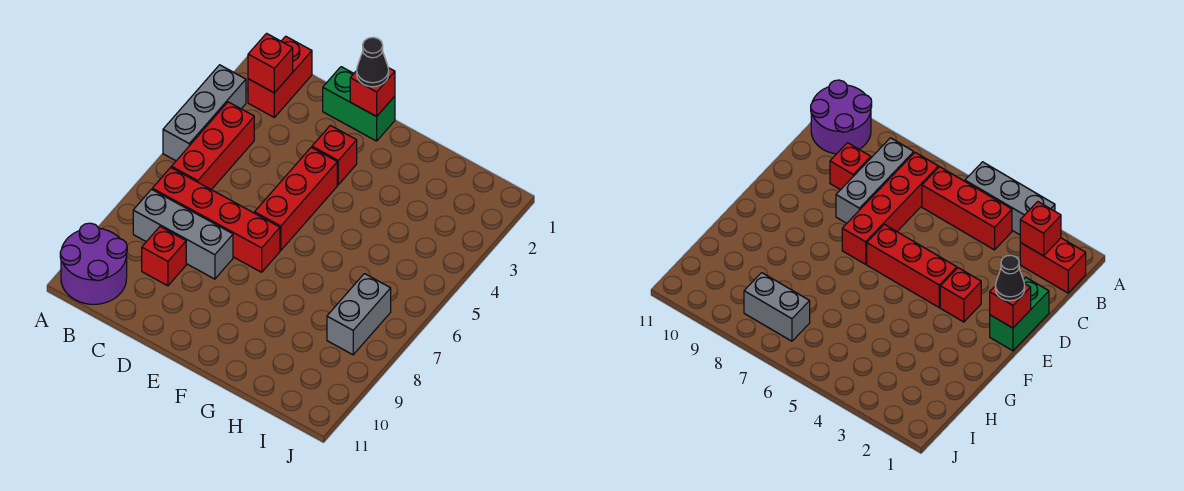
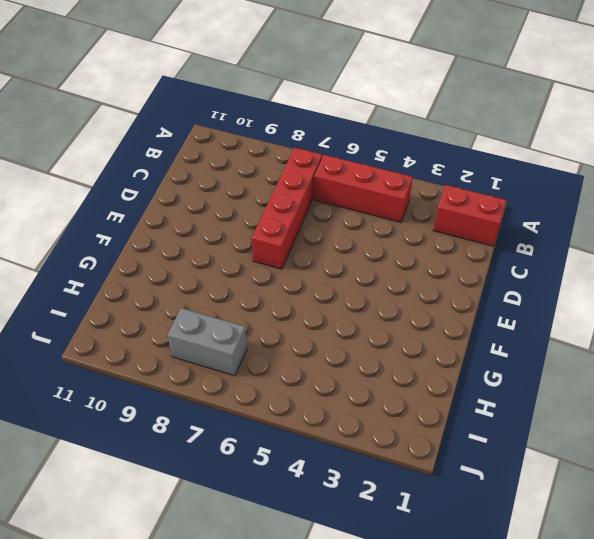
none -> grey 1x3 brick [163,65,246,161]
none -> purple 2x2 round brick [60,223,127,304]
none -> grey 1x3 brick [133,189,233,279]

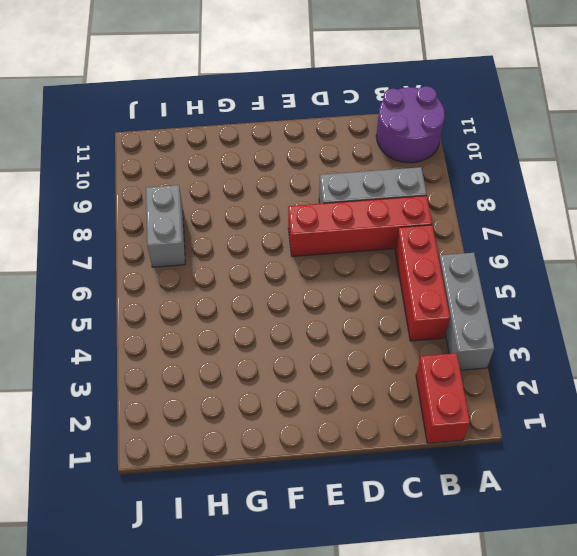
none -> red 1x1 brick [142,227,186,286]
none -> green 1x2 brick [323,67,395,141]
none -> red 1x1 brick [312,125,357,185]

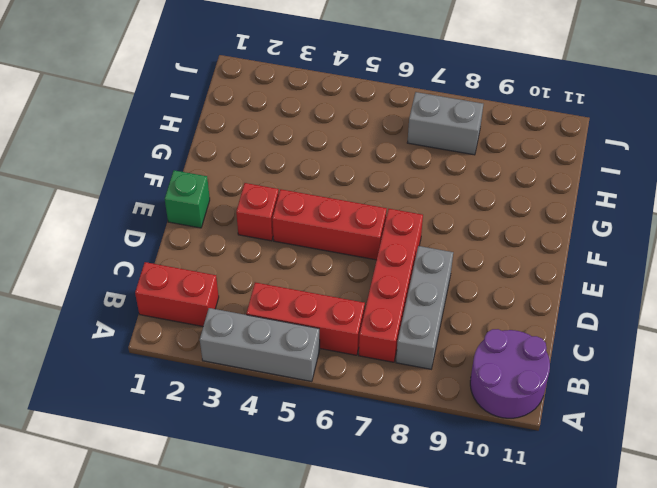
green 1x1 brick [165,170,210,228] -> green 1x2 brick [323,67,395,141]
none -> red 1x1 brick [142,227,186,286]
none -> red 1x1 brick [248,33,293,93]
none -> red 1x1 brick [350,68,395,116]

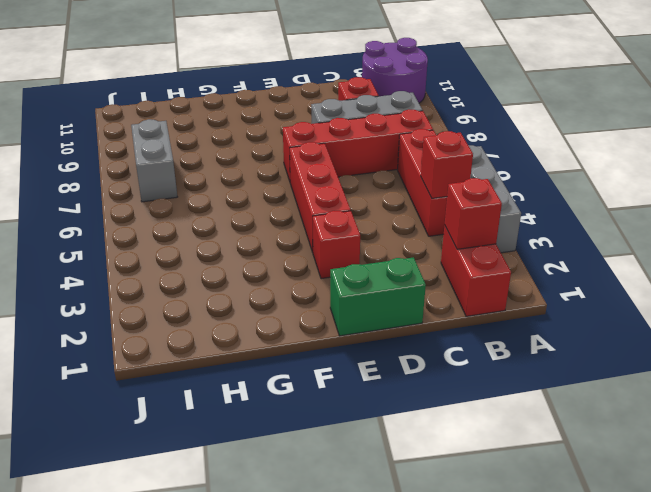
red 1x1 brick [421,131,473,198] -> red 1x1 brick moved to [350,68,395,116]
none -> black 1x1 cone [357,37,389,87]

